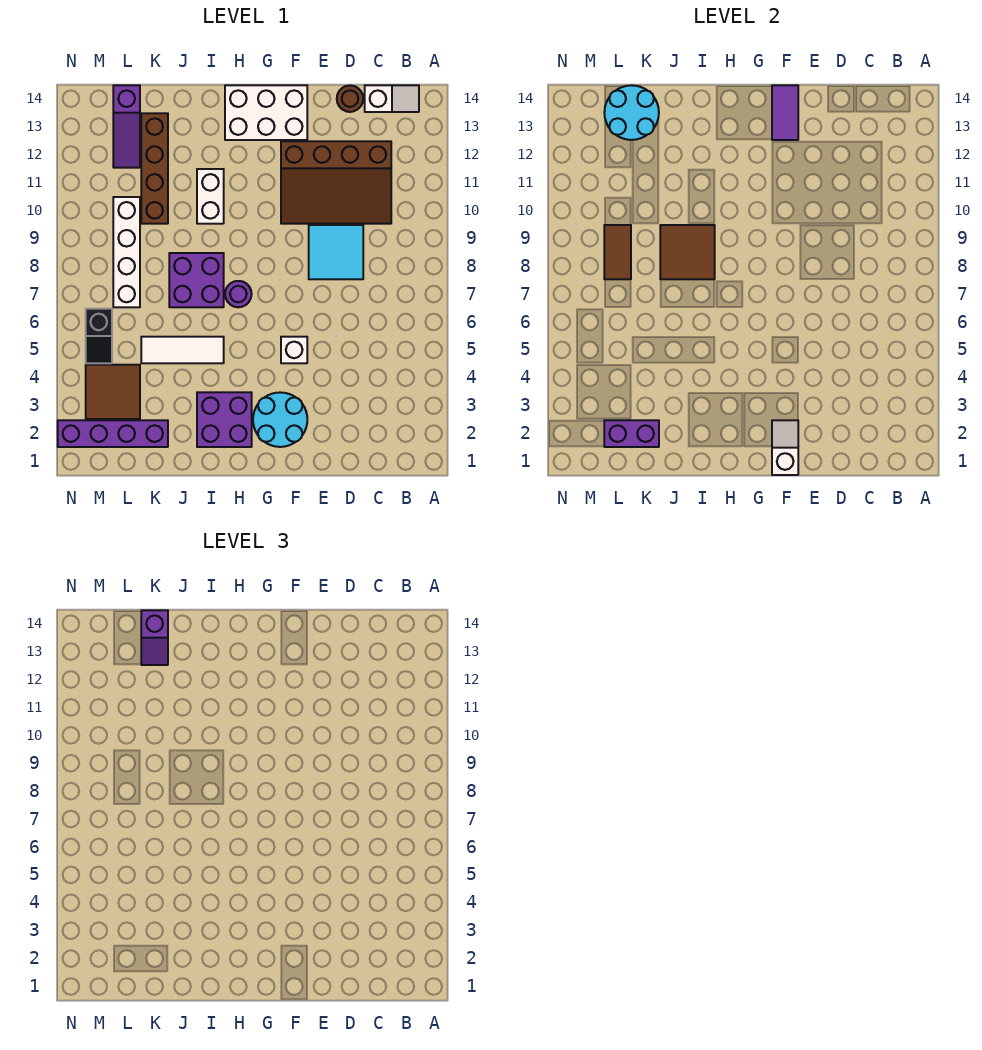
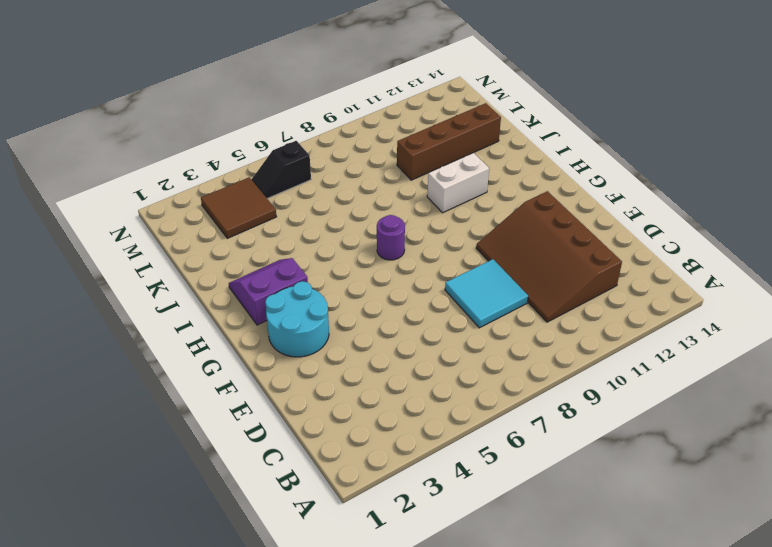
purple 2x2 slope [229,258,308,325] -> purple 2x2 brick [197,392,252,447]
none -> white 1x2 slope [365,85,419,112]
none -> brown 1x1 round brick [337,86,363,112]
none -> white 1x1 brick [281,337,307,363]

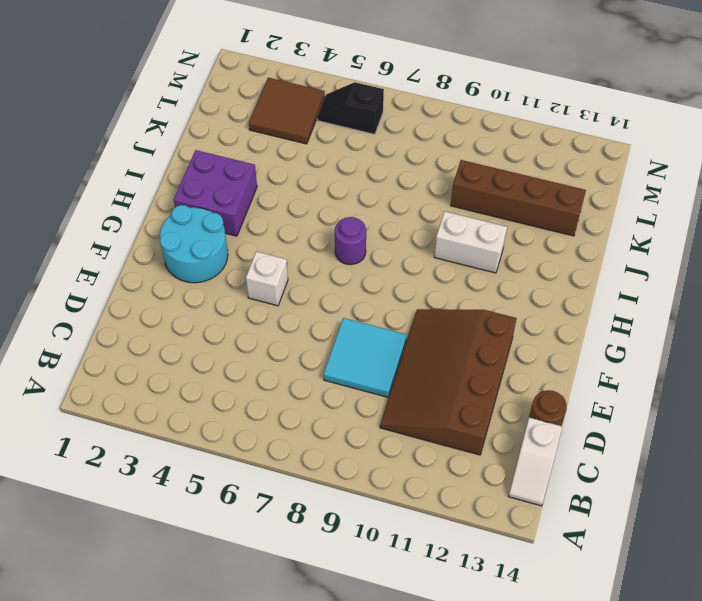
none -> white 2x3 brick [225,85,307,140]
none -> white 1x3 tile [141,337,224,363]
none -> purple 2x2 brick [169,253,224,307]

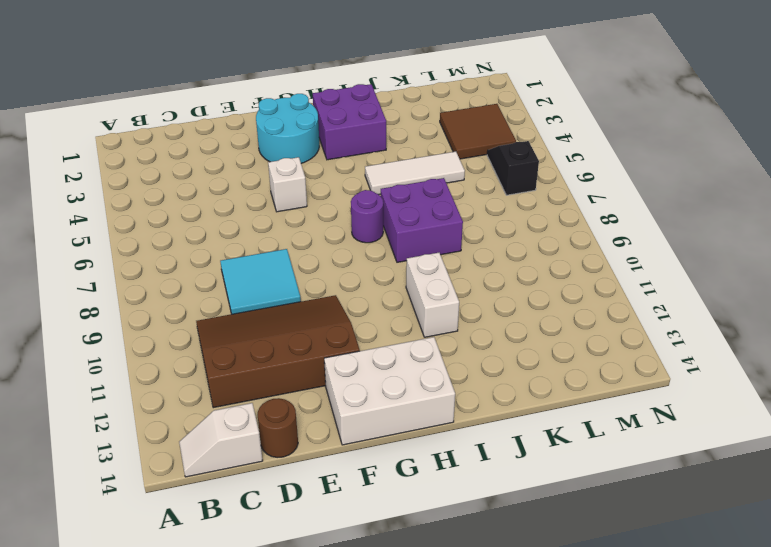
none -> purple 1x4 brick [58,420,168,447]
none -> brown 1x4 brick [141,113,168,224]
none -> white 1x4 brick [113,197,140,307]

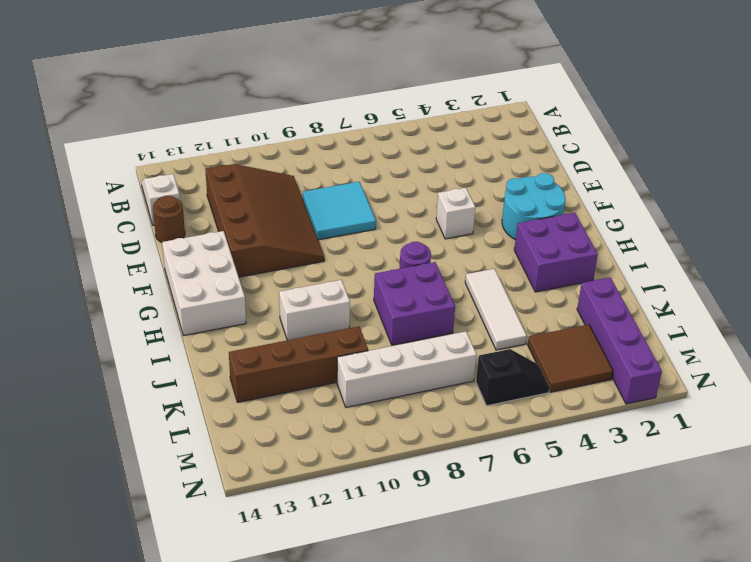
none -> purple 1x3 slope [113,85,140,168]
none -> white 1x2 slope [772,420,798,475]
none -> purple 1x2 tile [772,85,798,140]

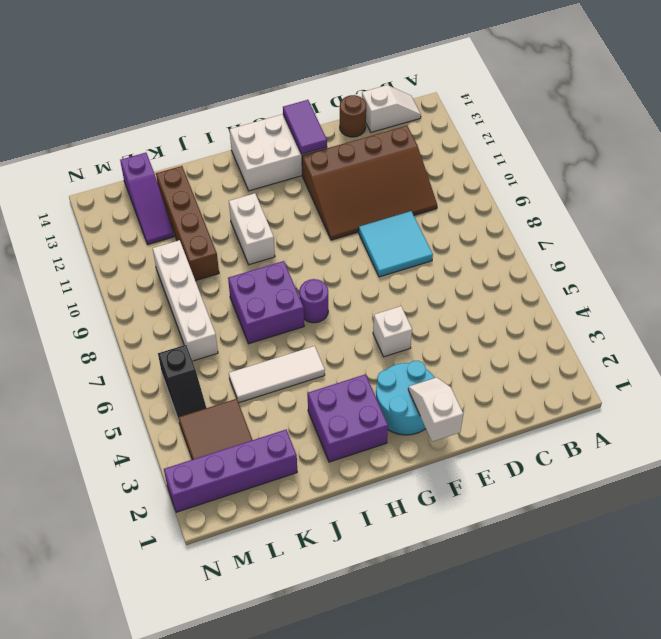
none -> brown 2x2 tile [660,225,715,279]
none -> purple 1x2 brick [604,420,659,447]
none -> cyan 2x2 round brick [604,85,659,140]

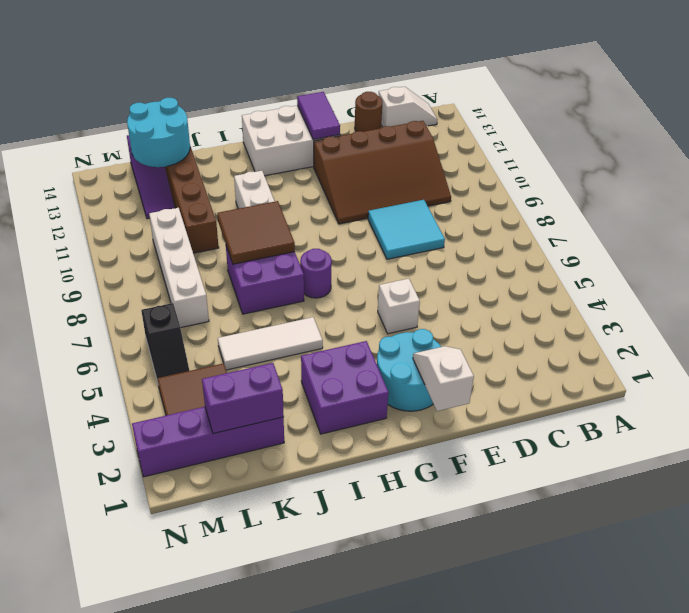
none -> brown 1x2 tile [604,225,631,279]
none -> purple 1x2 slope [141,610,168,665]

